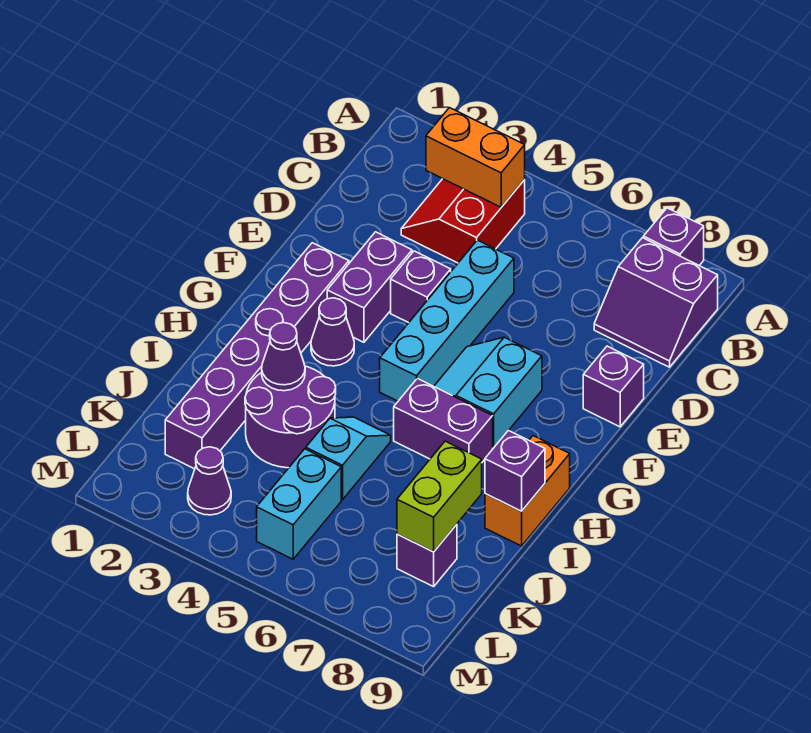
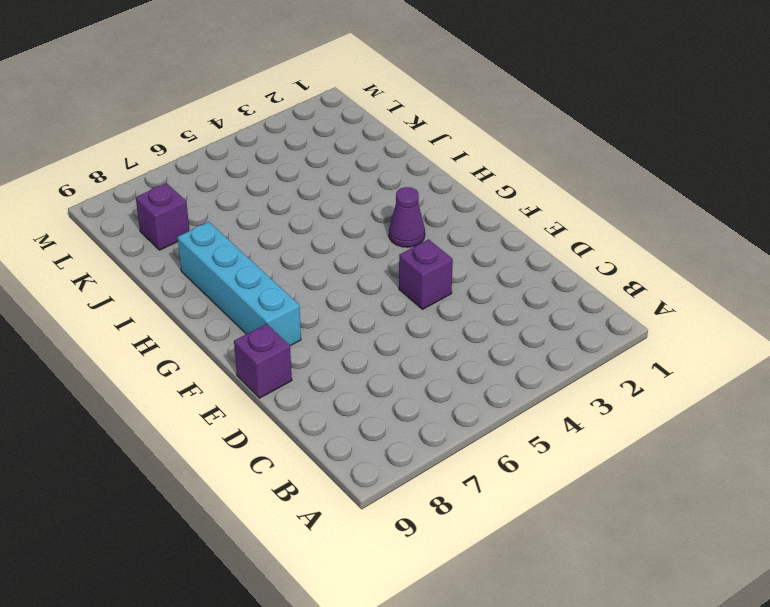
cyan 1x4 brick [178,222,301,346] -> cyan 1x4 brick moved to [380,240,514,401]
none -> purple 1x1 brick [643,208,704,266]
none -> red 2x2 slope [401,179,525,263]
none -> purple 2x2 slope [594,238,718,367]

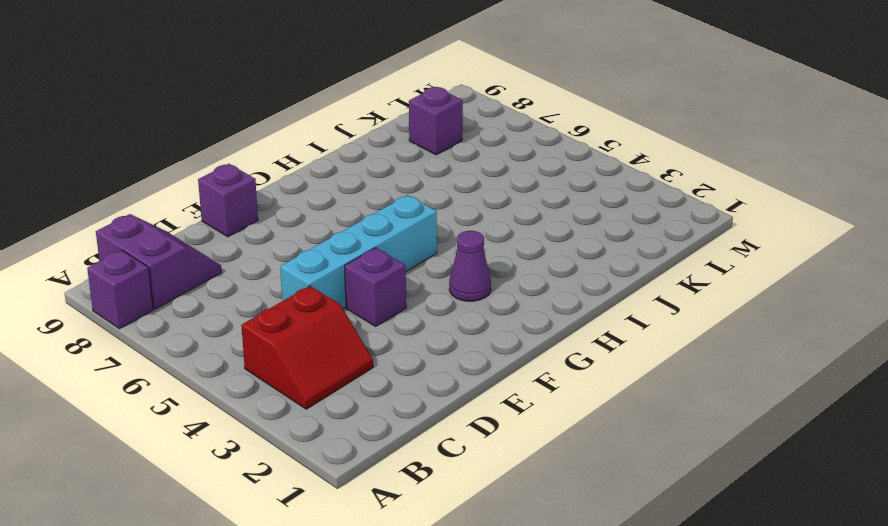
none -> purple 1x2 brick [327,232,412,342]
none -> purple 1x6 brick [165,243,349,469]
none -> cyan 2x2 slope [434,337,542,448]

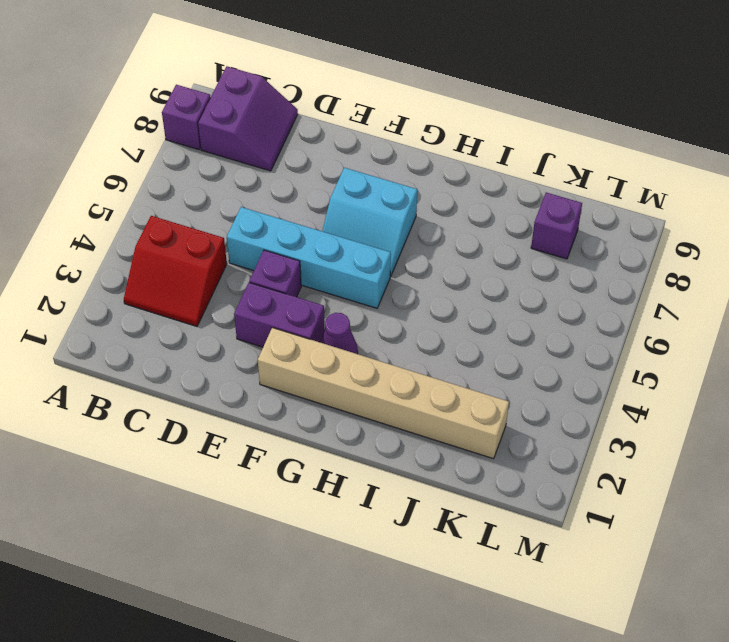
tan 1x6 brick [258,328,509,459] -> purple 1x6 brick [165,243,349,469]
none -> purple 1x1 brick [583,346,644,427]
none -> purple 1x2 brick [394,378,493,462]
none -> orange 1x2 brick [485,436,570,546]

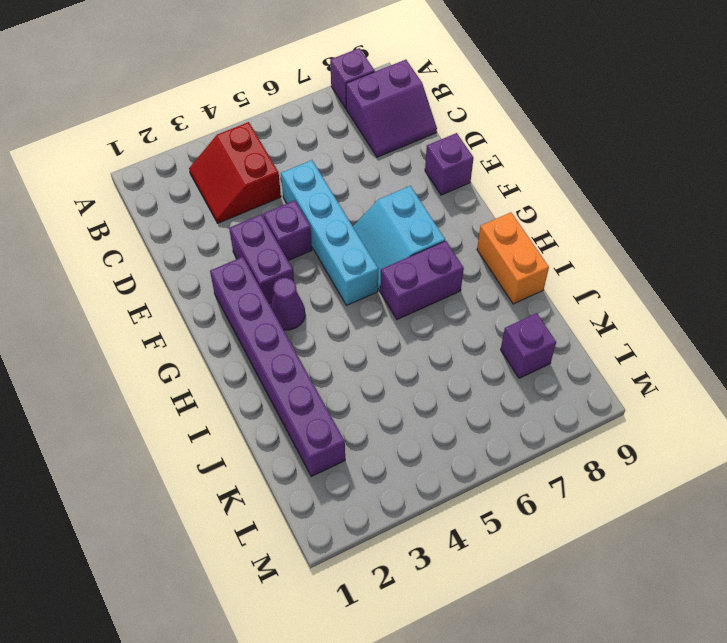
none -> purple 2x2 round brick [245,366,336,468]
none -> cyan 1x2 slope [306,417,391,500]
none -> cyan 1x2 brick [257,449,341,559]

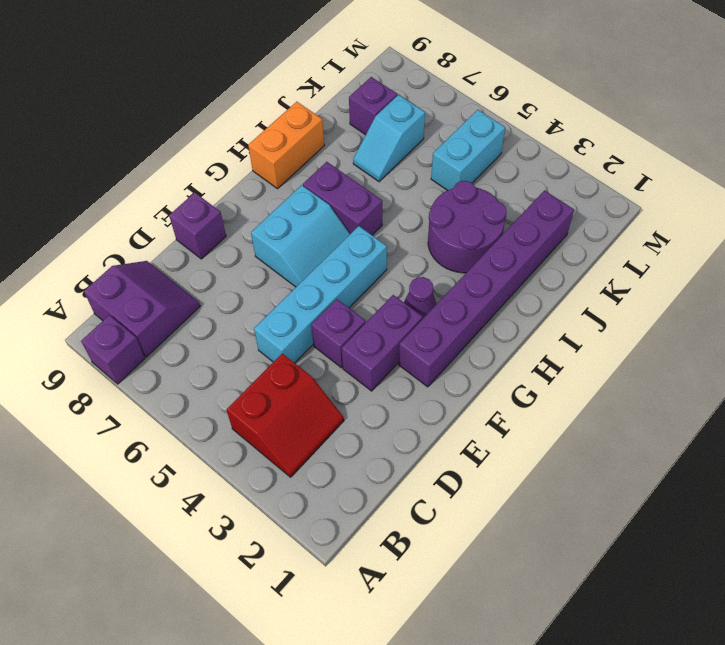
cyan 1x2 slope [353,95,425,182] -> cyan 1x2 slope moved to [306,417,391,500]
none -> purple 1x1 cone [188,447,231,515]
none -> orange 1x2 brick [426,108,525,207]
none -> purple 1x1 cone [262,323,305,391]

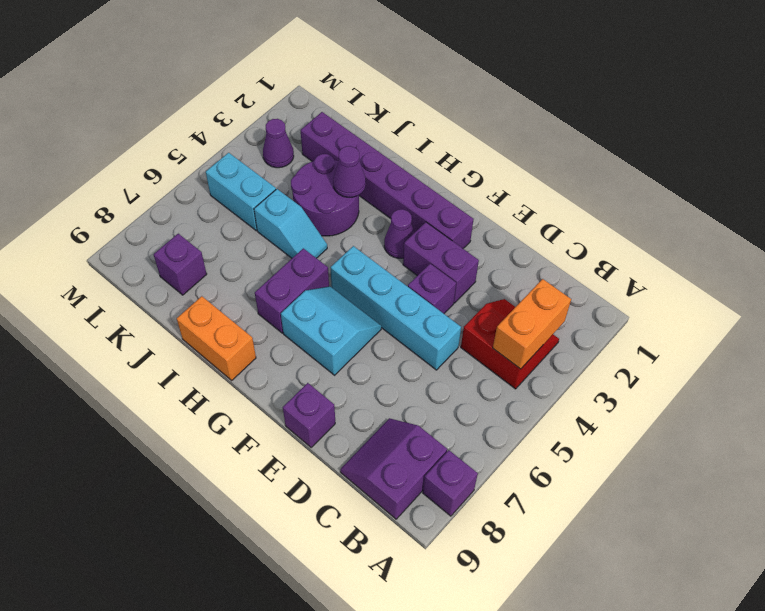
none -> purple 1x1 brick [485,430,545,511]
none -> lime 1x2 brick [397,441,482,552]

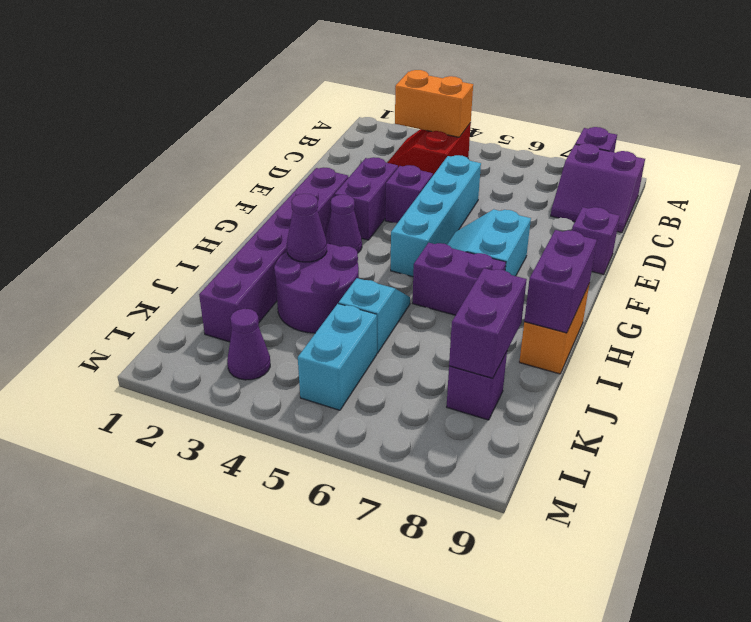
purple 1x2 brick [524,230,597,333] -> purple 1x1 brick [485,430,545,511]
purple 1x2 brick [449,268,527,378] -> lime 1x2 brick [397,441,482,552]

